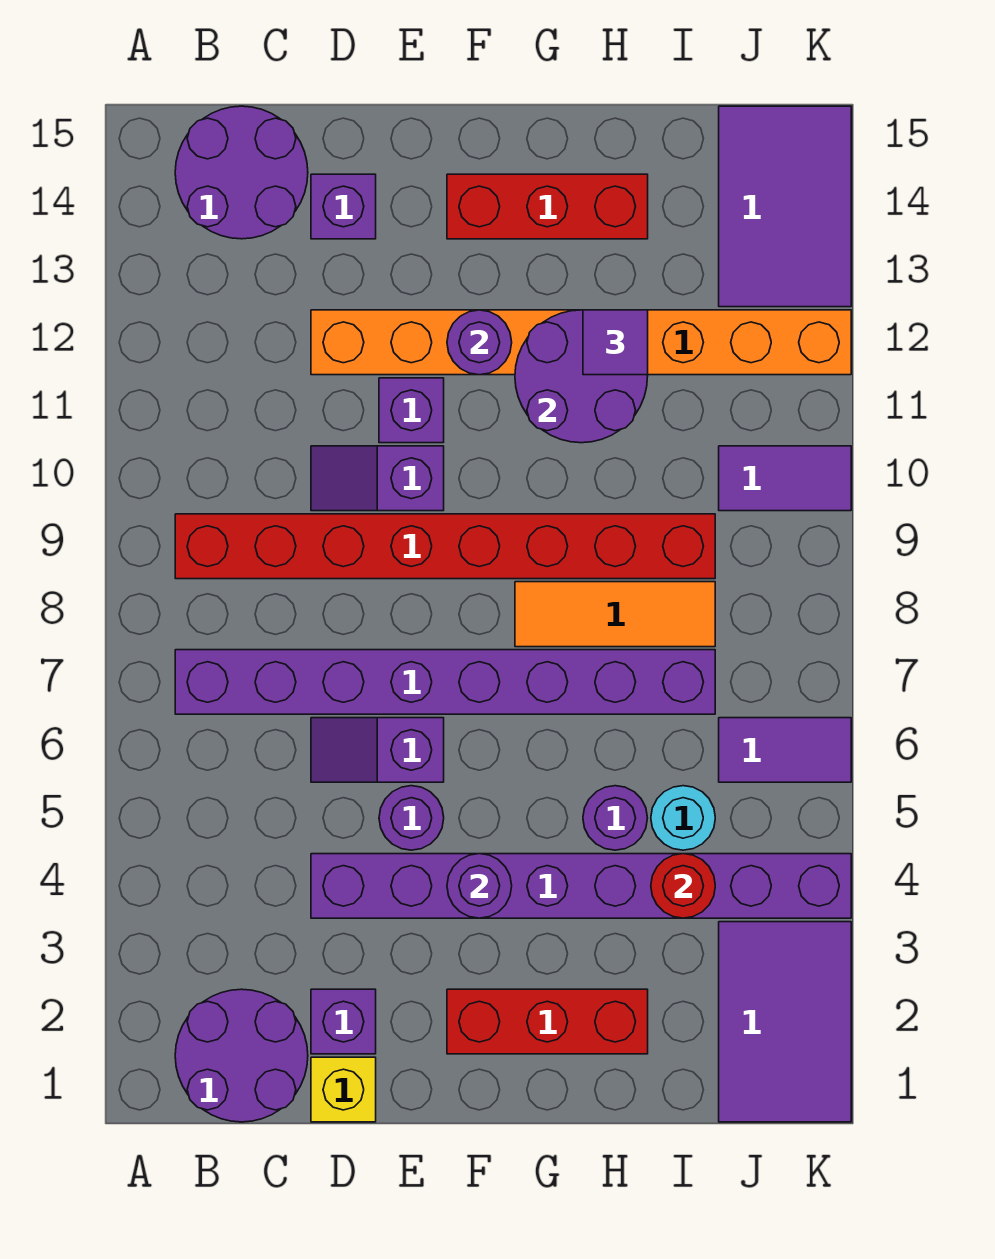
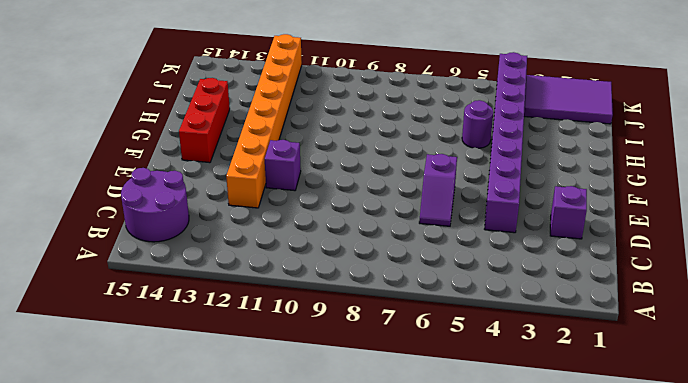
none -> purple 2x2 round brick [175,989,308,1122]
none -> purple 1x8 brick [175,650,715,714]
none -> red 1x8 brick [175,514,715,579]

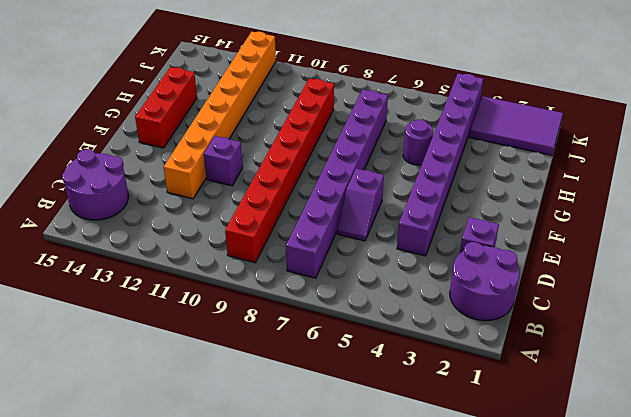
none -> yellow 1x1 brick [311,1057,376,1122]
none -> purple 1x2 slope [311,446,444,511]
none -> purple 1x1 brick [311,174,376,239]

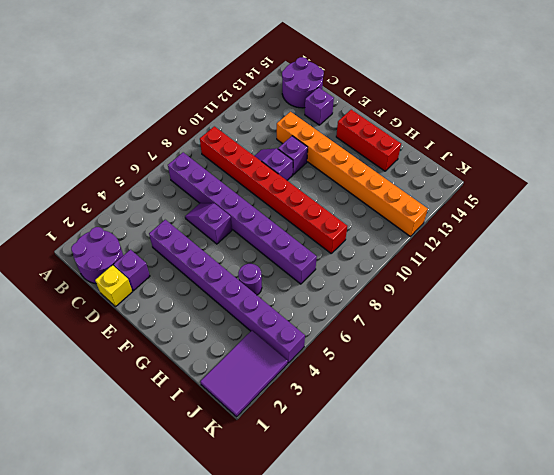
none -> purple 1x1 round brick [379,786,444,850]
none -> red 1x3 brick [447,989,648,1054]
none -> orange 1x3 tile [515,582,715,647]

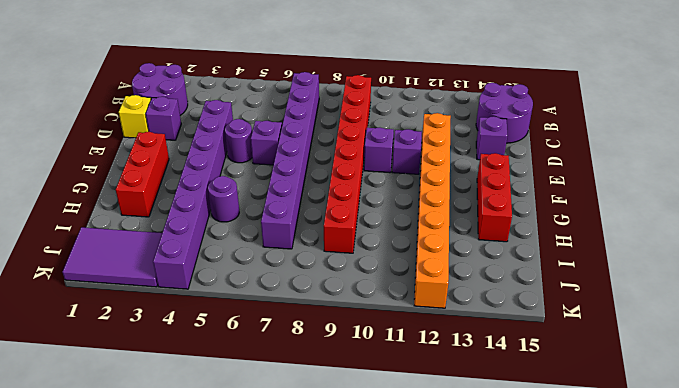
none -> orange 1x3 tile [515,582,715,647]
none -> cyan 1x1 round brick [651,786,715,850]
none -> purple 1x2 tile [719,718,851,782]

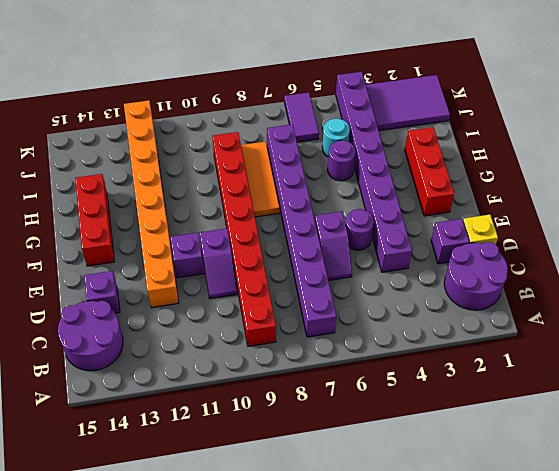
none -> purple 1x2 tile [719,446,851,511]
none -> purple 2x3 tile [719,106,851,307]
none -> purple 1x1 round brick [447,854,512,918]

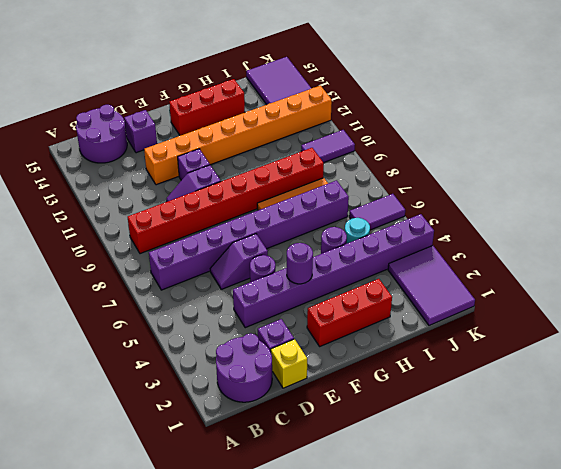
none -> purple 1x1 round brick [447,310,512,375]
none -> purple 2x2 round brick [515,310,648,443]
none -> red 1x1 round brick [651,854,715,918]

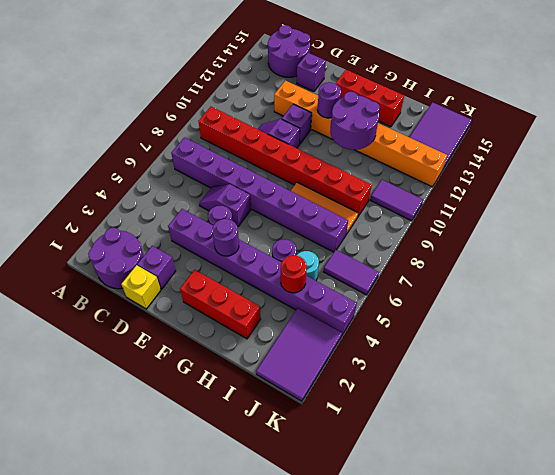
none -> purple 1x1 tile [583,310,648,375]

